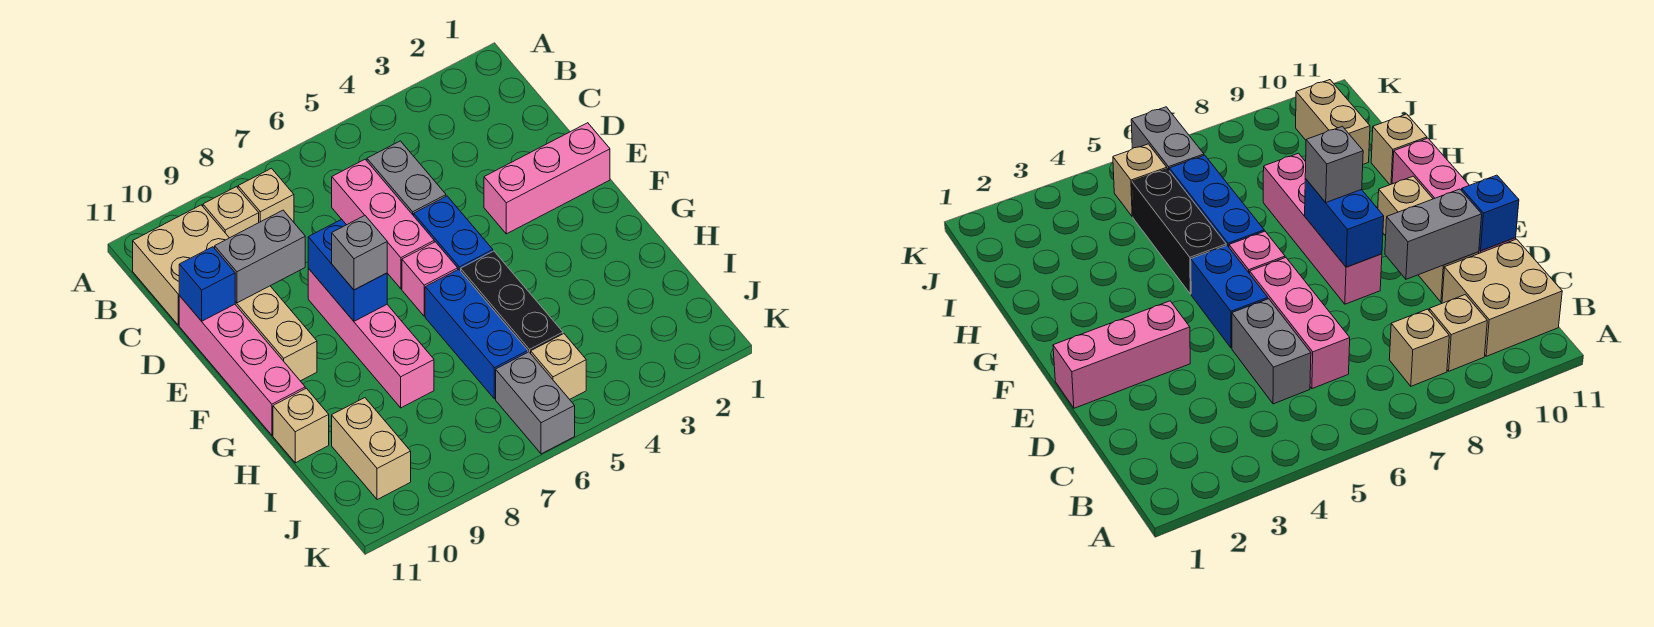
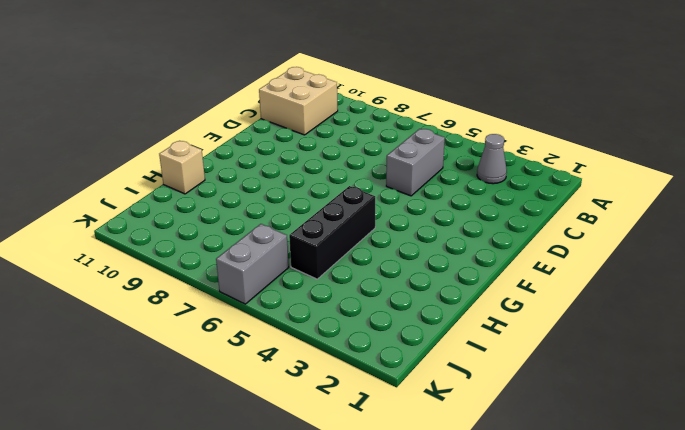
grey 1x1 cone [477,134,507,184] -> none
none -> tan 1x1 brick [238,168,294,222]
none -> tan 1x1 brick [203,187,259,238]
none -> pink 1x3 brick [332,159,434,289]

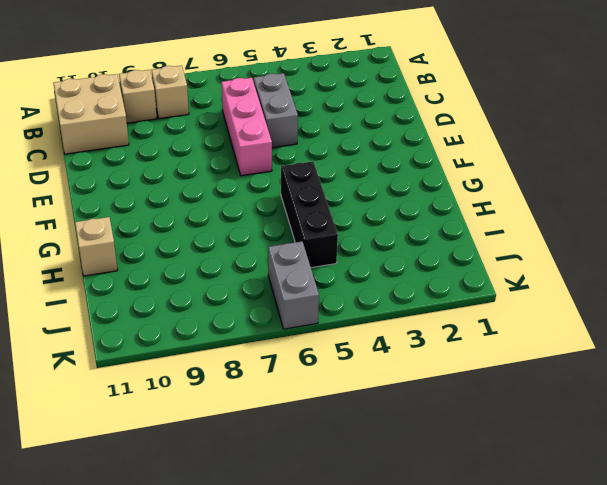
none -> tan 1x3 brick [235,286,317,381]
none -> pink 1x4 brick [179,296,305,435]
none -> pink 1x3 brick [484,123,610,234]

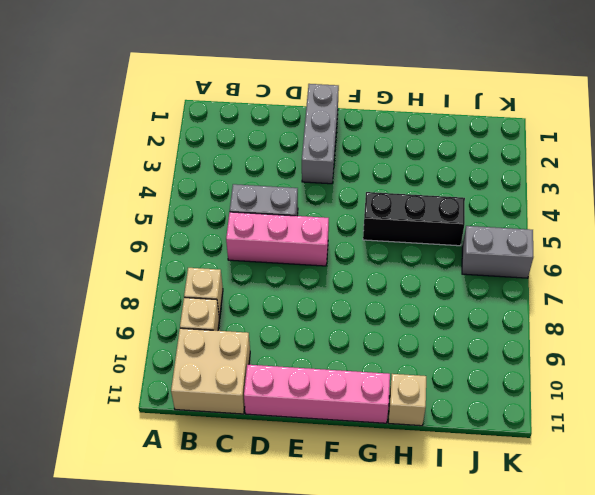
grey 1x3 brick [302,84,339,184] -> pink 1x3 brick [484,123,610,234]
none -> tan 1x3 brick [235,286,317,381]
none -> blue 1x2 brick [414,196,493,271]
none -> pink 1x4 brick [308,269,434,408]

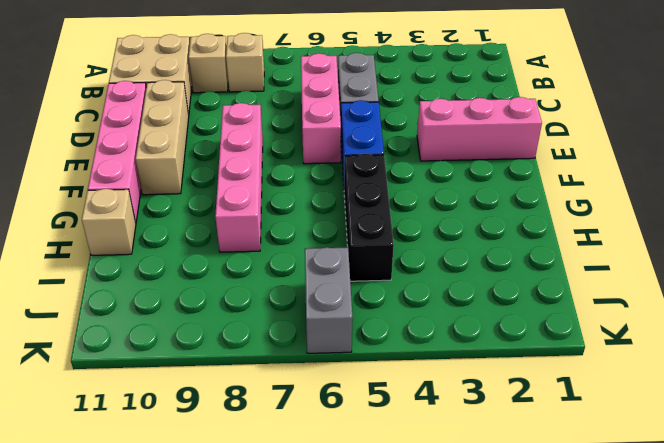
none -> pink 1x1 brick [402,242,458,316]
none -> blue 1x3 brick [425,269,528,399]
none -> tan 1x2 brick [332,398,411,500]

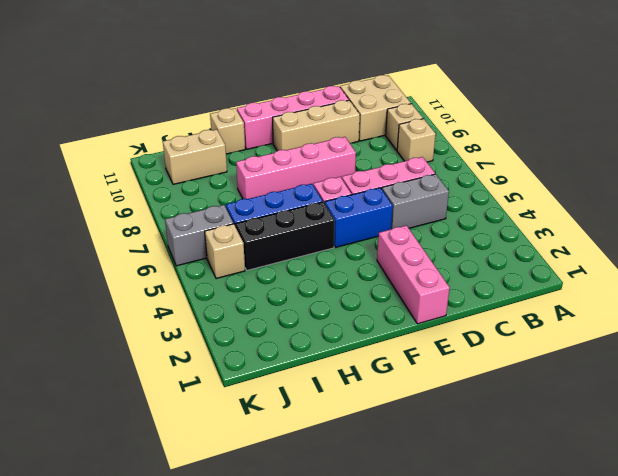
none -> grey 1x2 brick [215,210,305,303]
none -> blue 1x1 brick [179,247,235,321]
none -> blue 1x2 brick [308,219,387,321]

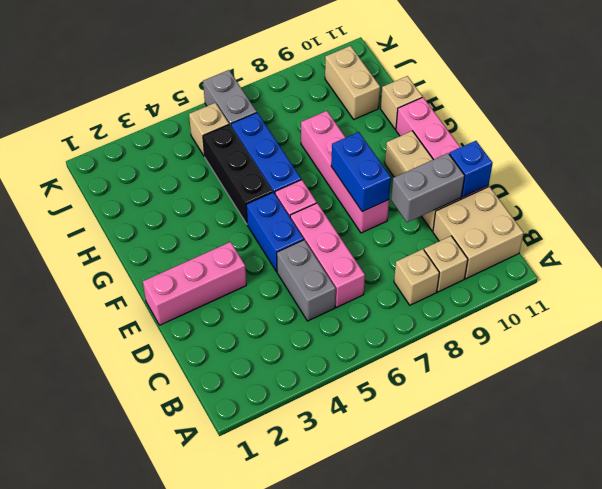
none -> grey 1x1 brick [332,216,387,290]

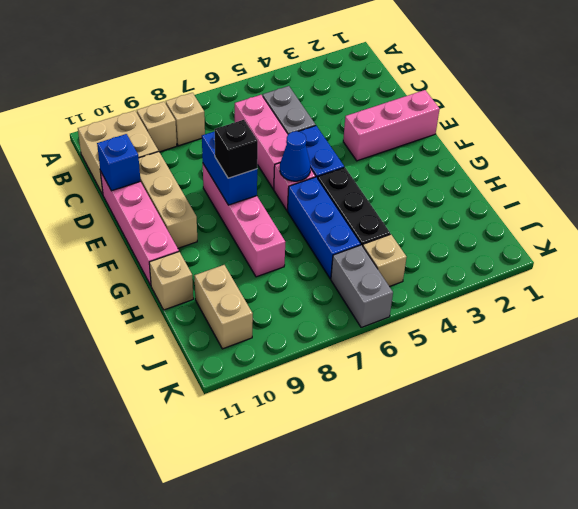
blue 1x1 cone [280,131,310,181] -> none
black 1x1 brick [215,120,258,178] -> grey 1x1 brick [332,216,387,290]
none -> grey 1x2 brick [215,210,305,303]

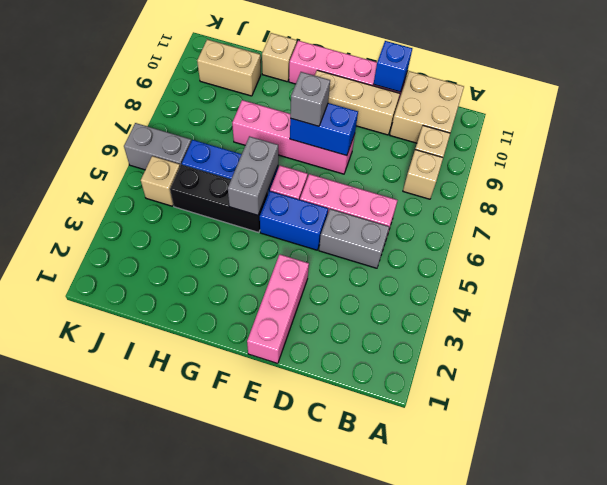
grey 1x2 brick [228,136,278,215] -> grey 1x2 brick moved to [215,210,305,303]

